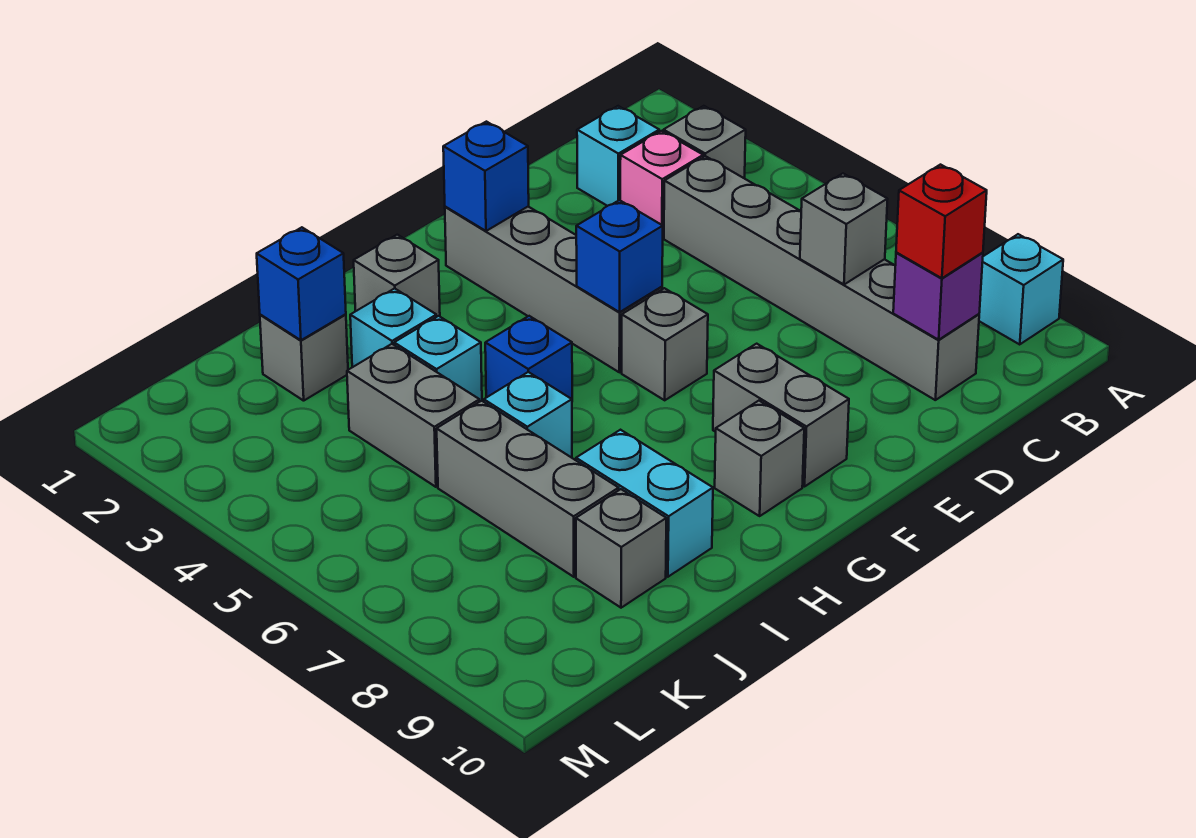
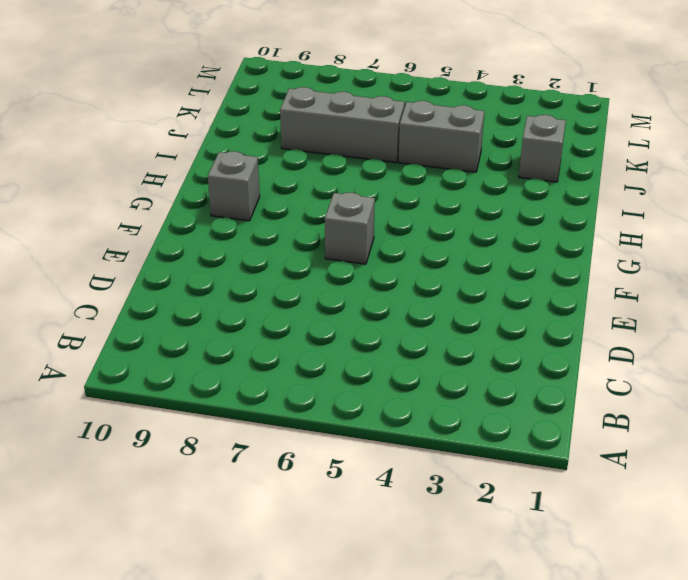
none -> cyan 1x1 brick [979,234,1063,344]
none -> grey 1x1 brick [663,106,746,178]
none -> cyan 1x1 brick [577,106,659,206]

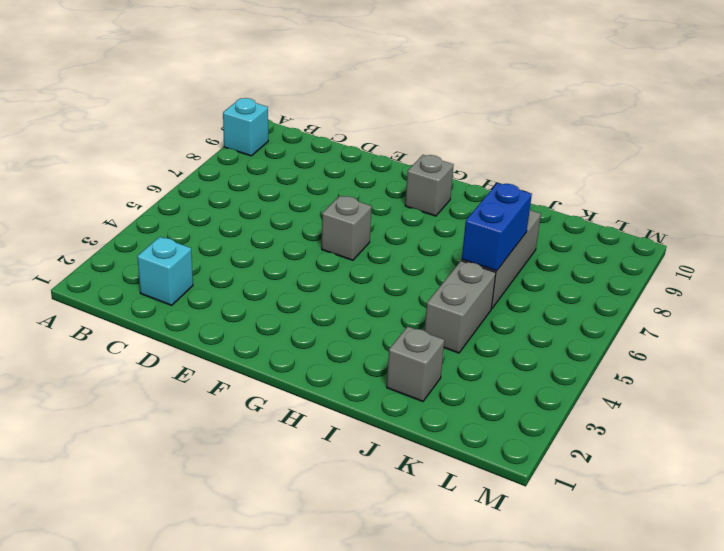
blue 1x2 brick [462,183,532,271] -> none
none -> grey 1x1 brick [663,106,746,178]
none -> pink 1x1 brick [620,131,703,237]
none -> grey 1x6 brick [664,156,979,400]

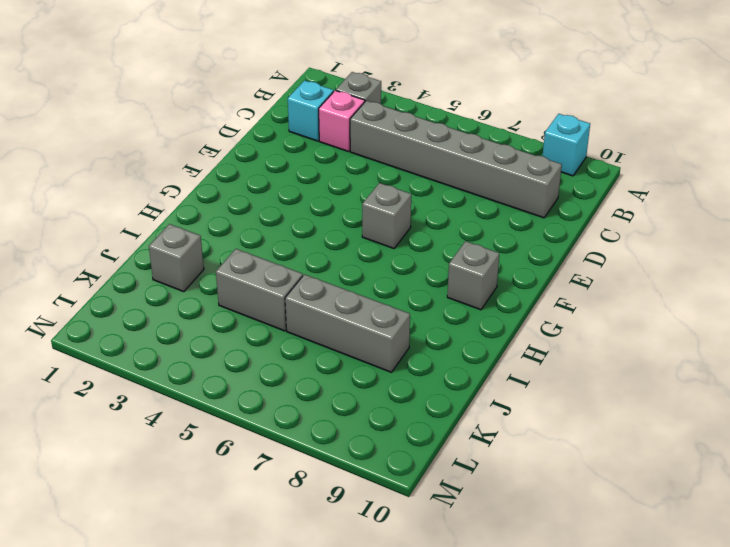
none -> grey 1x4 brick [445,206,662,372]
none -> grey 1x2 brick [713,344,849,487]
none -> grey 1x1 brick [354,235,440,316]

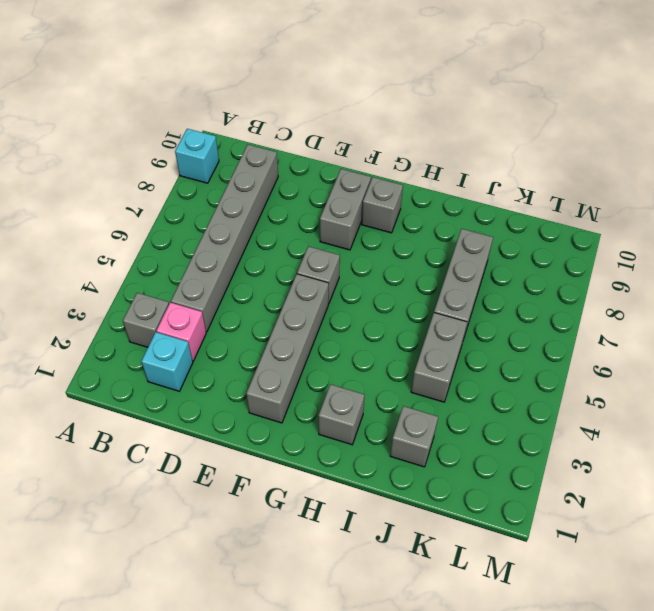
none -> blue 1x1 brick [485,316,572,399]
none -> cyan 1x1 brick [350,288,437,367]
none -> cyan 1x1 brick [394,316,482,402]

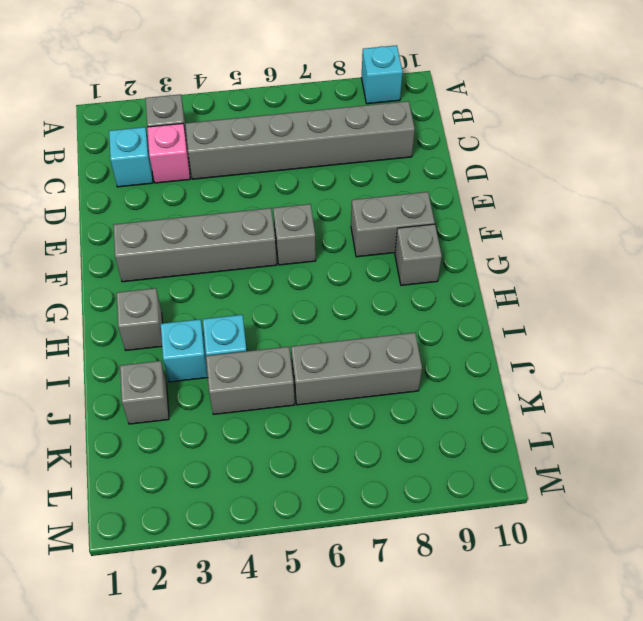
none -> blue 1x1 brick [485,316,572,399]
none -> cyan 1x1 brick [484,372,572,458]
none -> cyan 1x2 brick [576,430,713,577]

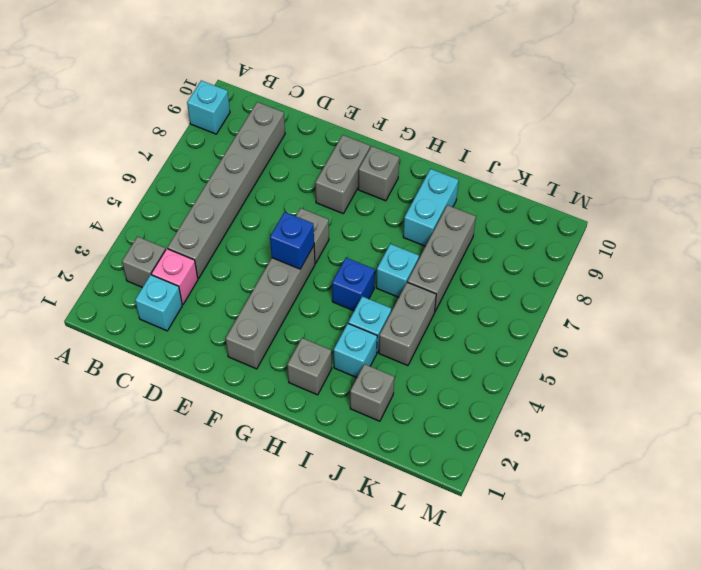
none -> grey 1x1 brick [576,489,666,608]
none -> grey 1x1 brick [800,174,888,284]
none -> purple 1x1 brick [893,252,983,340]

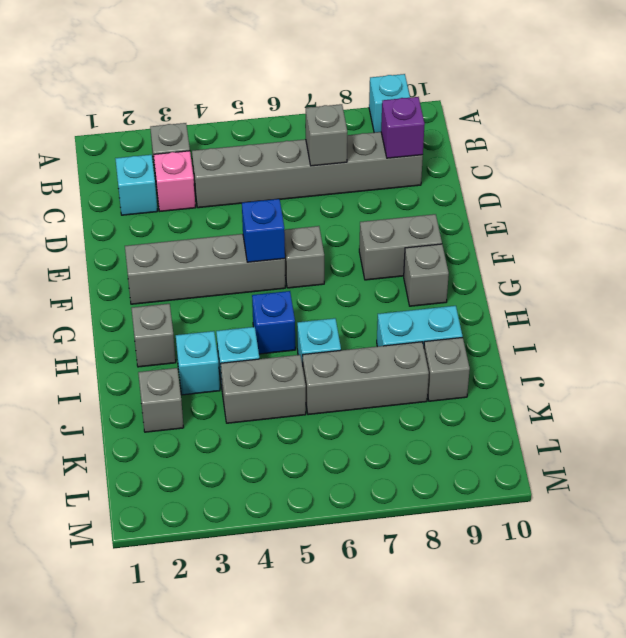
none -> blue 1x1 brick [443,122,529,231]
none -> blue 1x1 brick [257,227,346,340]
none -> red 1x1 brick [896,165,987,278]

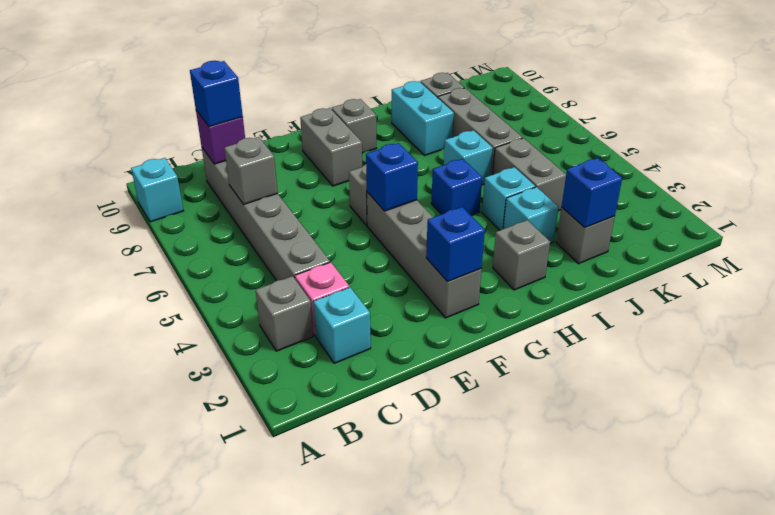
blue 1x1 brick [190,61,243,127] -> red 1x1 brick [896,165,987,278]

